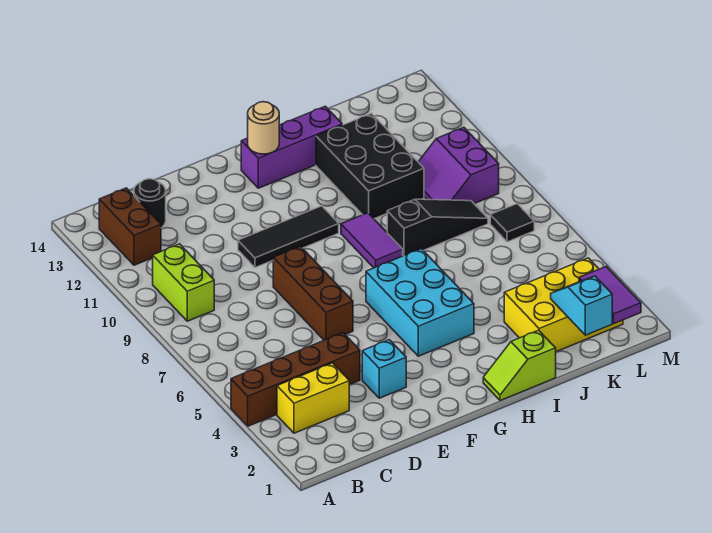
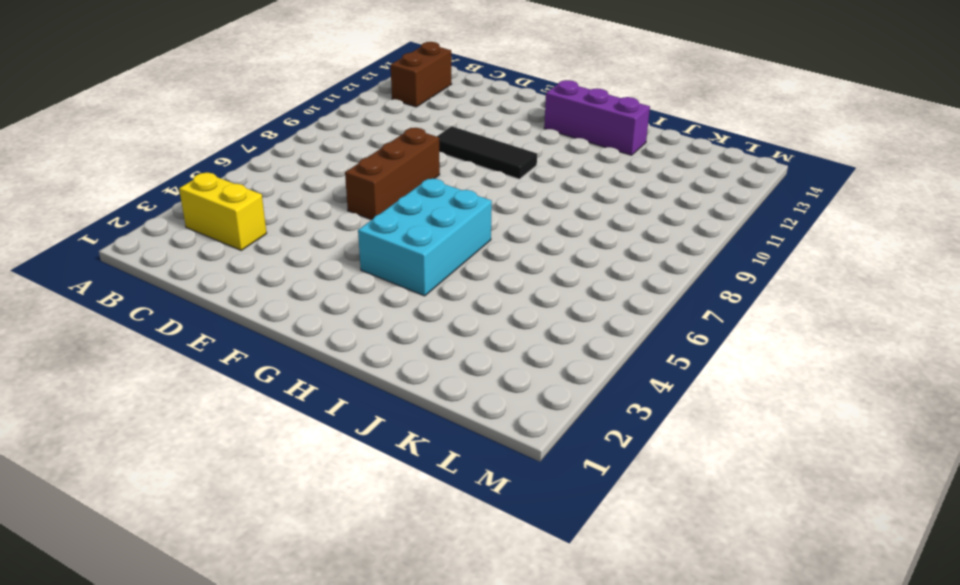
none -> brown 1x4 brick [231,333,360,426]
none -> lime 1x2 brick [153,244,214,321]
none -> black 1x1 round brick [134,179,166,228]

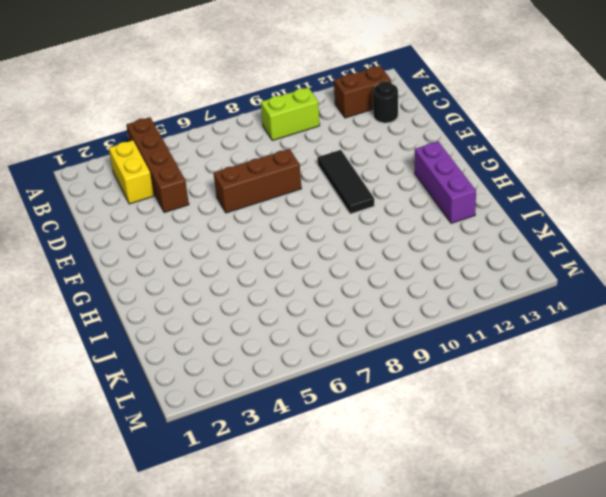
none -> cyan 1x1 brick [362,340,406,398]
none -> cyan 2x3 brick [366,249,474,356]
none -> lime 1x2 slope [483,330,556,401]

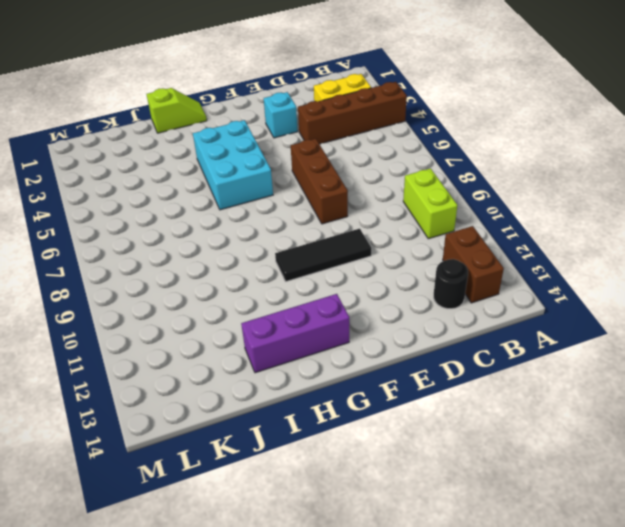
none -> purple 1x2 tile [341,213,403,268]
none -> black 1x3 slope [387,199,488,256]
none -> black 2x3 brick [316,113,424,219]

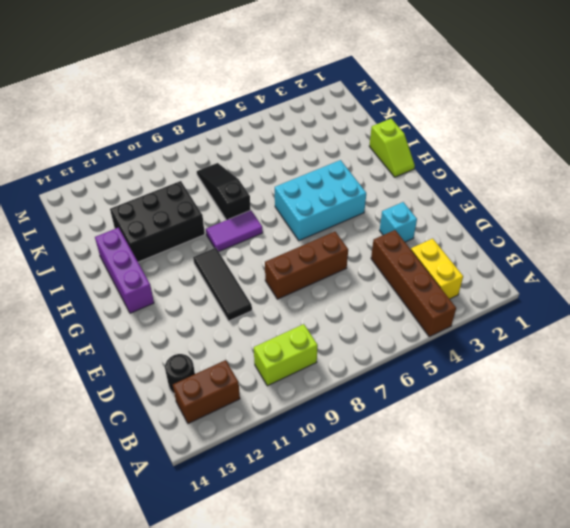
none -> yellow 2x3 brick [504,258,623,352]
none -> purple 2x2 slope [418,127,499,204]
none -> black 1x1 tile [490,204,534,242]

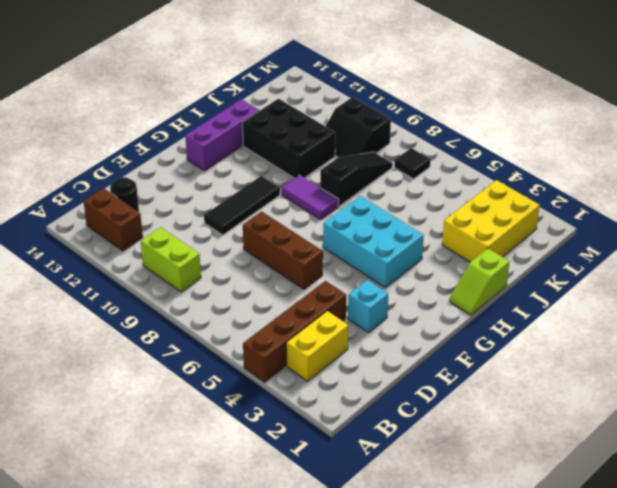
black 2x2 slope [326,97,391,157] -> purple 2x2 slope [418,127,499,204]
none -> tan 1x1 round brick [248,102,279,154]
none -> cyan 1x2 slope [551,276,612,335]
none -> purple 1x2 tile [579,267,641,323]

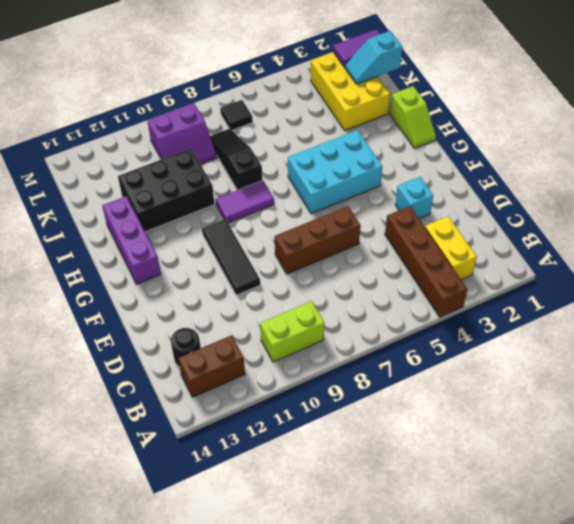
none -> tan 1x1 round brick [248,102,279,154]

